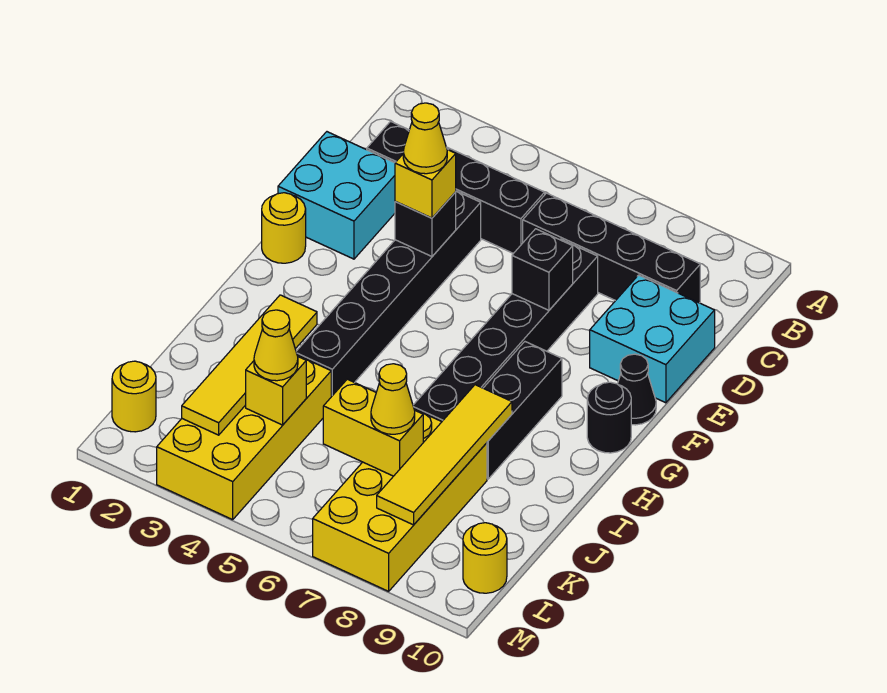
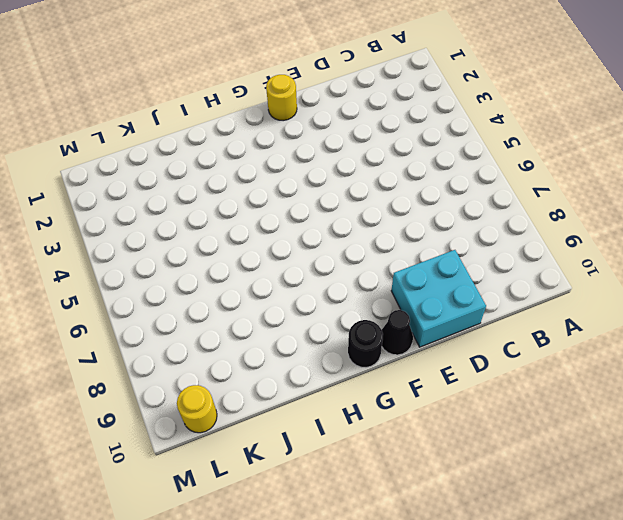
none -> black 1x4 brick [367,121,545,253]
none -> black 1x4 brick [523,193,700,303]
none -> cyan 2x2 brick [278,132,395,259]

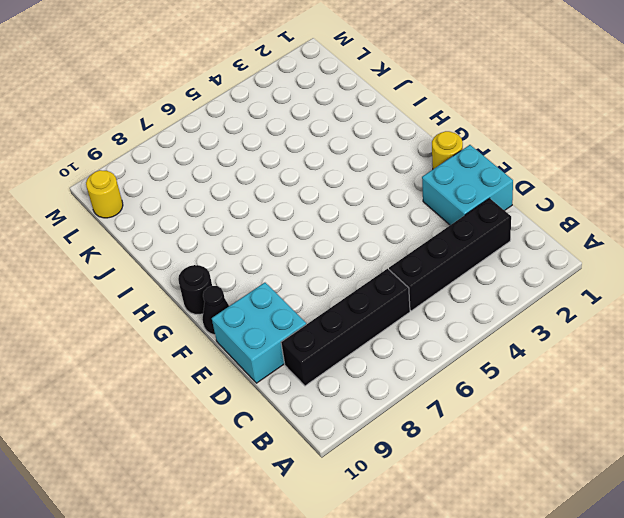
none -> black 1x6 brick [296,191,481,397]
none -> black 1x6 brick [413,239,598,422]
none -> black 1x3 brick [484,342,562,479]

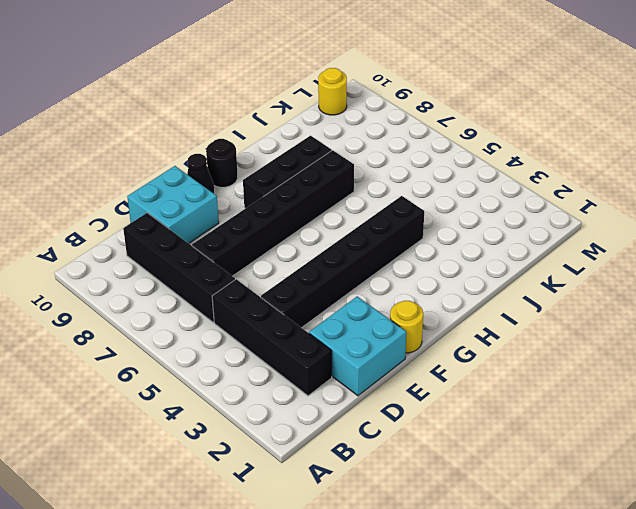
none -> yellow 2x4 brick [157,355,331,520]
none -> yellow 2x4 brick [313,409,487,591]
none -> yellow 1x1 round brick [112,361,156,432]

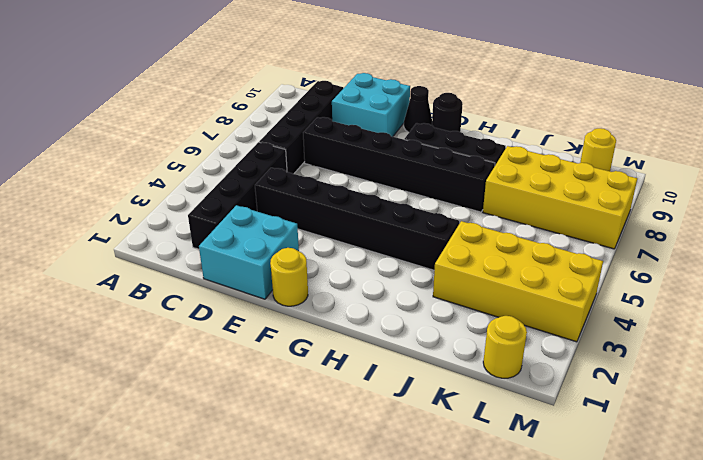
none -> black 1x1 brick [395,192,456,256]
none -> black 1x1 brick [512,229,573,310]
none -> yellow 1x4 tile [182,295,317,435]

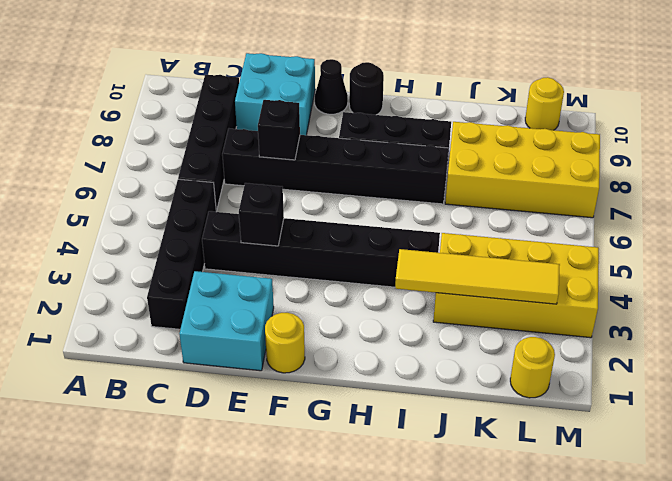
none -> yellow 1x4 tile [377,385,512,525]
none -> yellow 1x1 brick [246,357,306,425]
none -> yellow 1x2 brick [323,379,423,476]

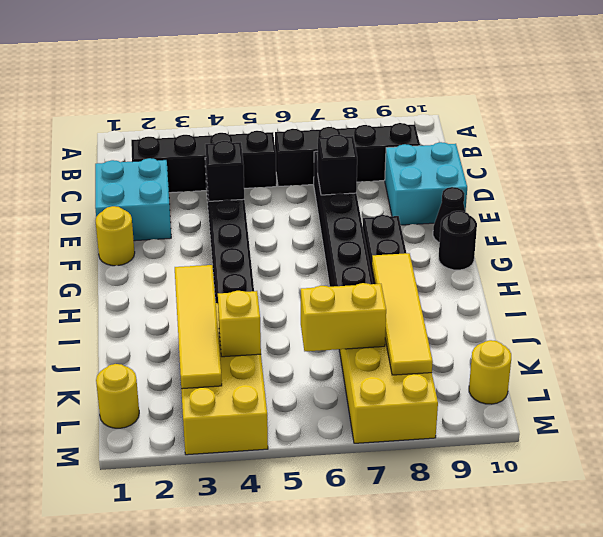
none -> yellow 1x1 brick [395,150,456,218]
none -> yellow 1x1 cone [254,310,298,381]
none -> yellow 1x1 cone [371,364,415,434]

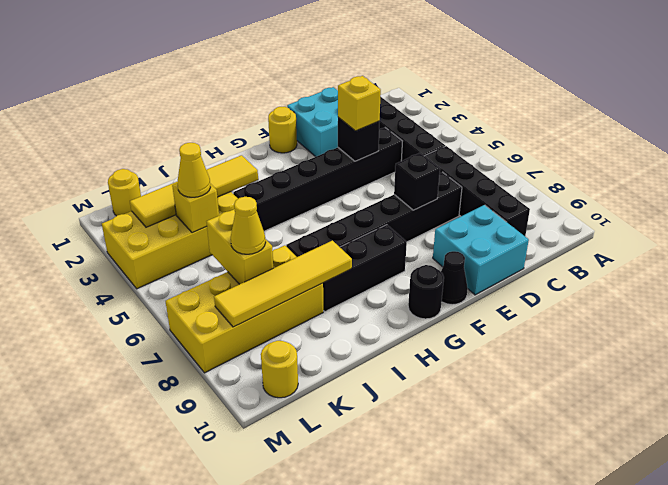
none -> yellow 1x1 cone [403,103,447,174]

